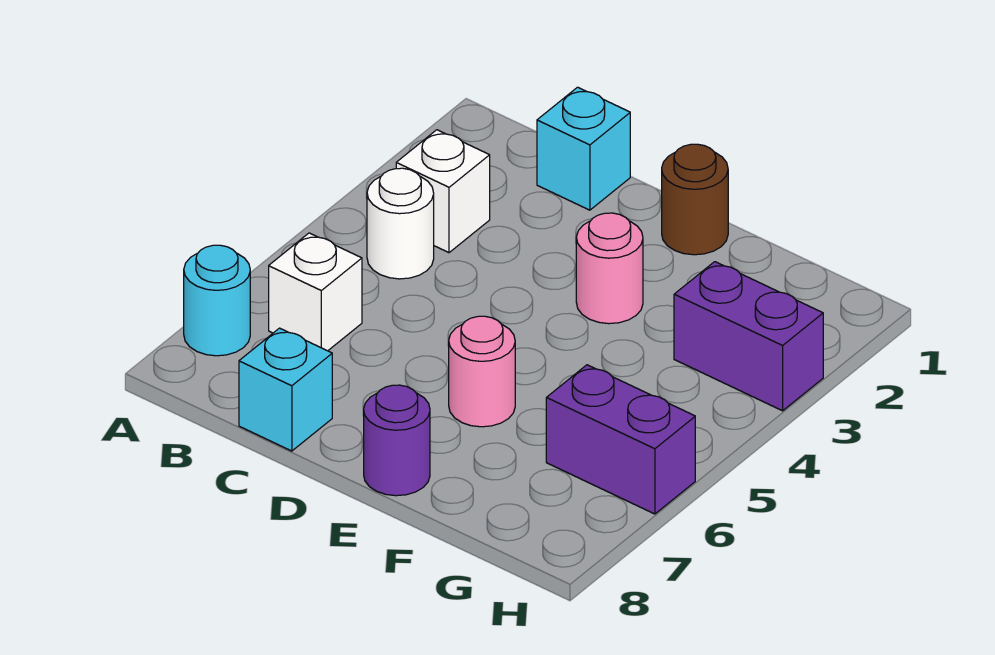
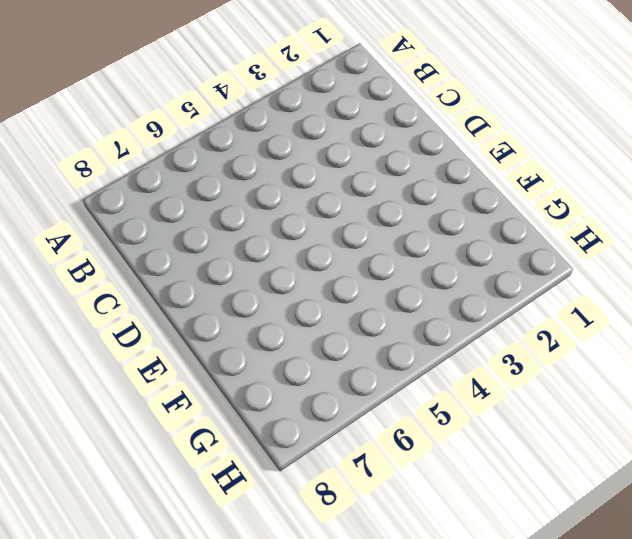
none -> cyan 1x1 round brick [184,245,250,356]
none -> white 1x1 brick [396,130,490,253]
none -> white 1x1 round brick [367,168,434,279]

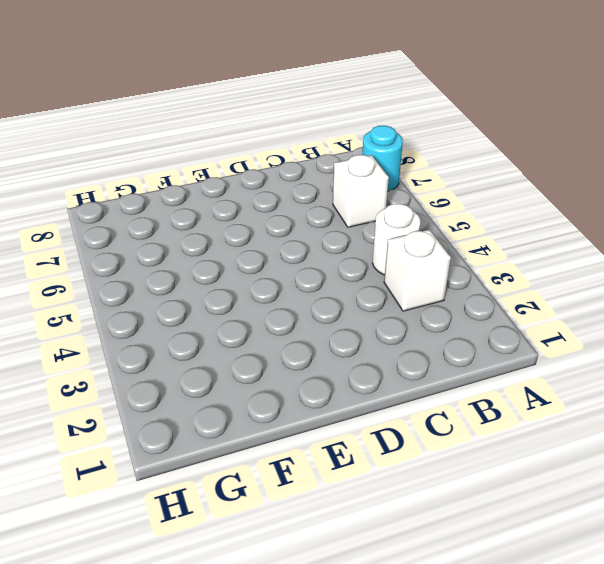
none -> cyan 1x1 brick [537,87,630,210]
none -> cyan 1x1 brick [239,328,332,451]
none -> brown 1x1 round brick [662,144,728,255]

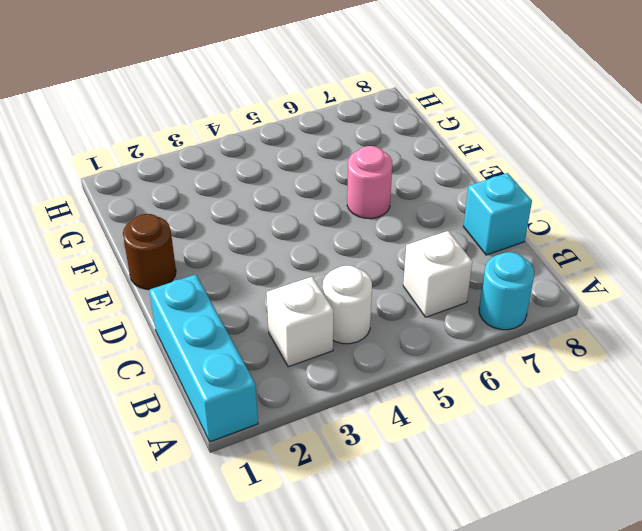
cyan 1x3 brick [149,274,258,442] -> cyan 1x1 brick [537,87,630,210]
none -> pink 1x1 round brick [576,213,643,324]
none -> purple 1x1 round brick [364,385,430,496]
none -> purple 1x2 brick [674,262,823,411]

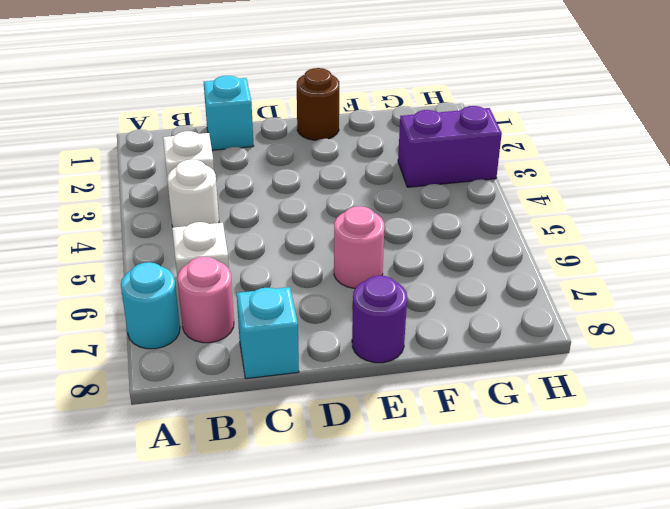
pink 1x1 round brick [177,257,234,343] -> pink 1x1 round brick moved to [576,213,643,324]
none -> purple 1x2 brick [546,365,695,514]

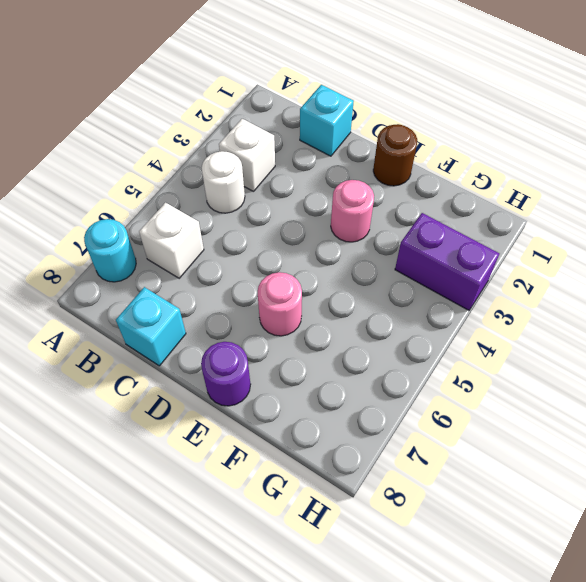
none -> purple 1x2 brick [546,365,695,514]

